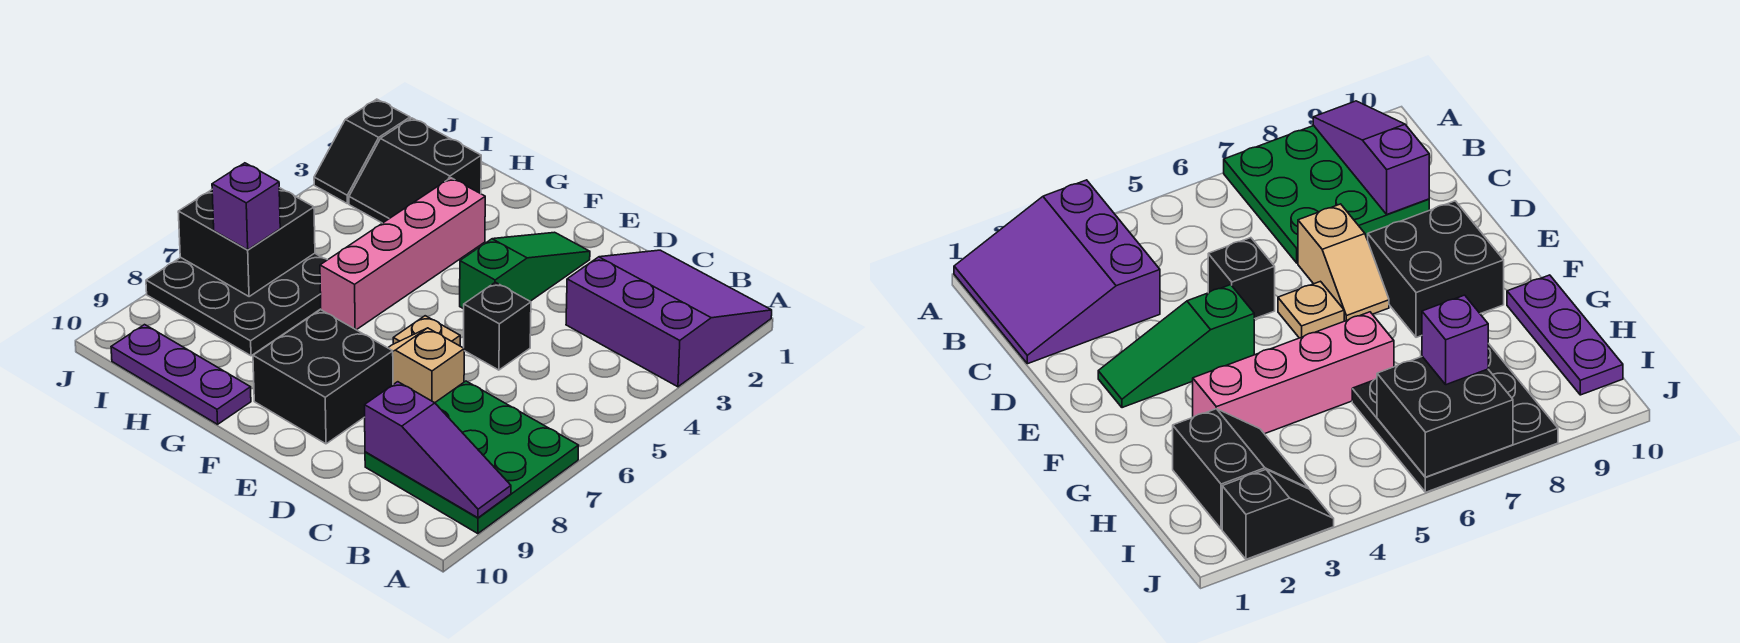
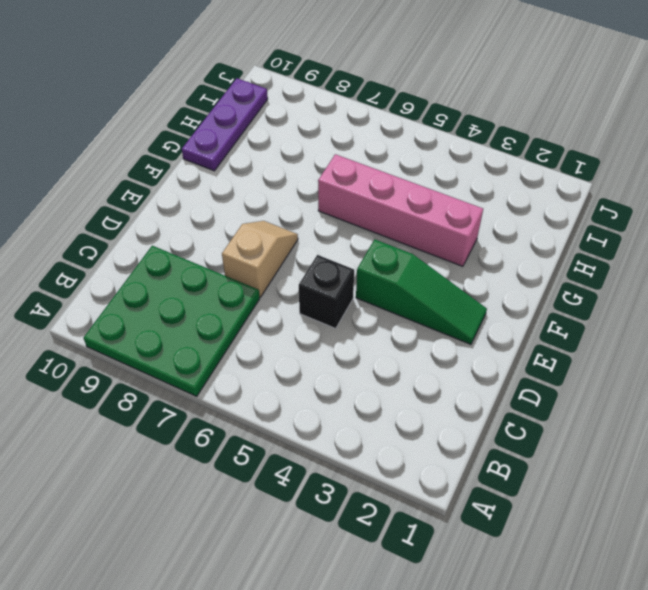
none -> purple 3x3 slope [566,250,772,387]
none -> tan 1x1 plate [393,316,460,346]
none -> black 2x2 brick [253,310,393,444]

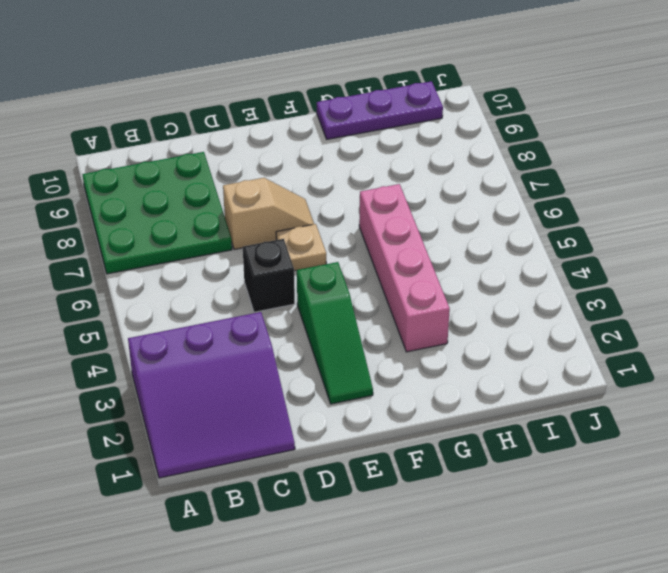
none -> black 2x2 brick [253,310,393,444]
none -> black 2x2 slope [349,118,481,223]
none -> black 3x3 plate [146,253,327,356]

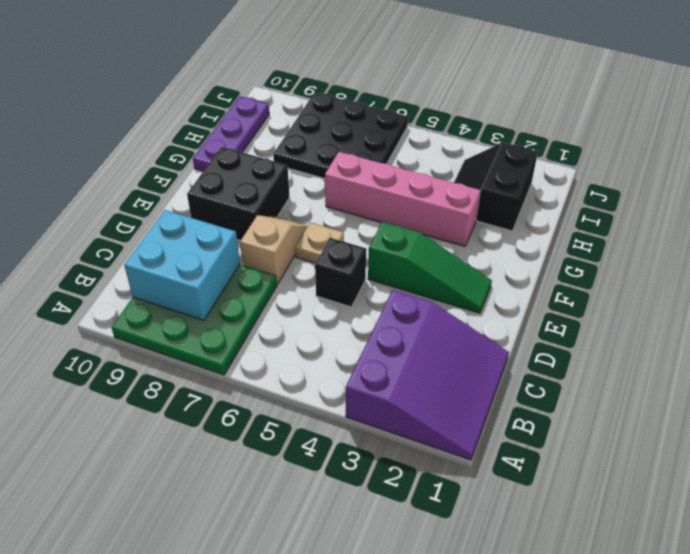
cyan 2x2 brick [124,210,240,320] -> purple 1x3 slope [365,382,511,518]
none -> black 1x2 slope [314,99,410,204]
none -> black 2x2 brick [178,188,315,297]
none -> purple 1x1 brick [212,163,280,250]

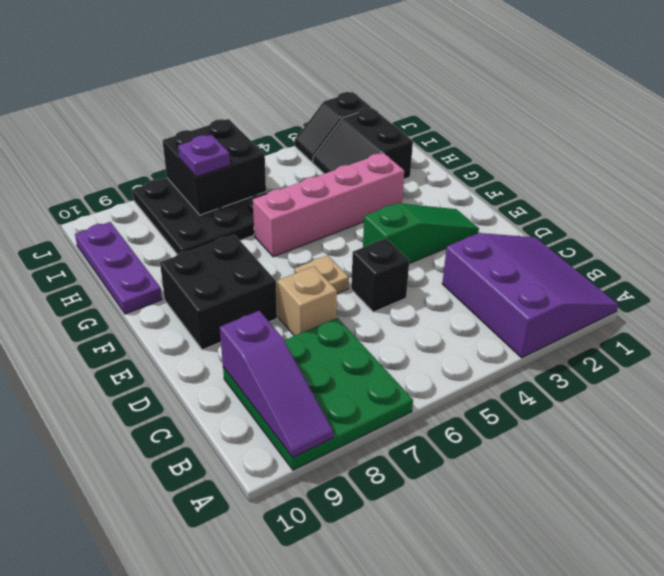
purple 1x1 plate [178,135,230,177] -> purple 1x1 brick [212,163,280,250]

